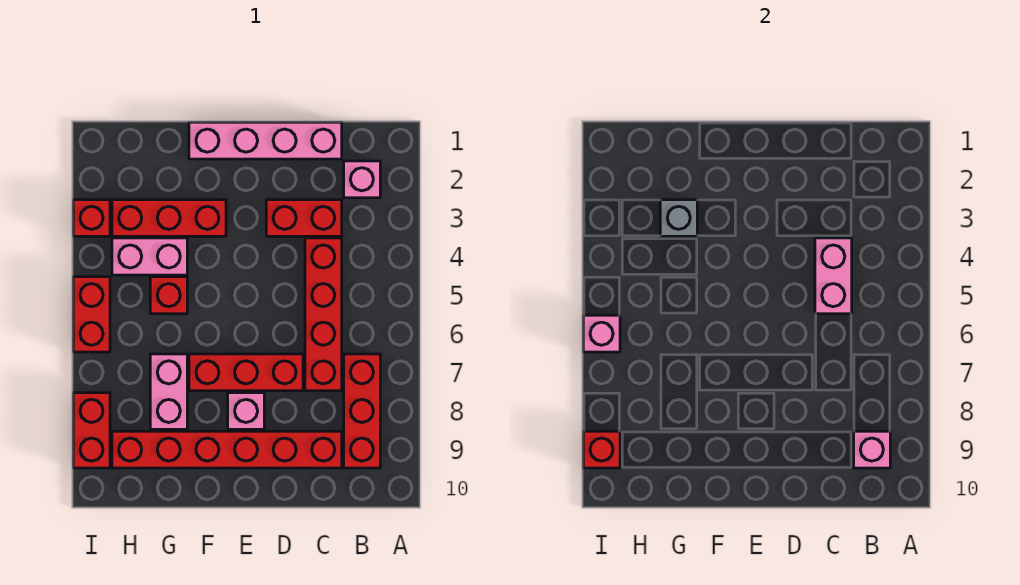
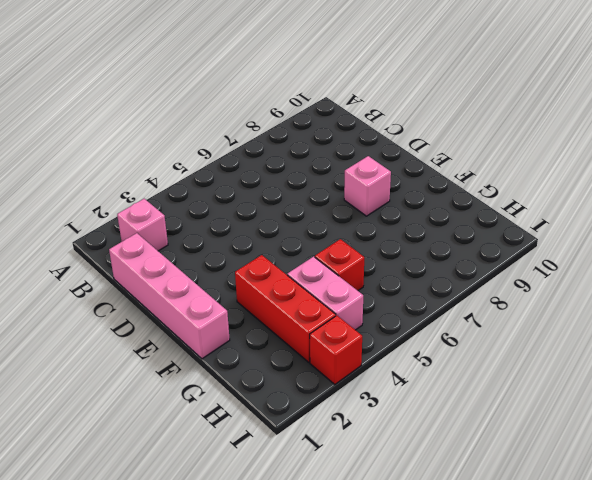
none -> red 1x3 brick [344,354,380,468]
none -> red 1x2 brick [266,200,342,236]
none -> red 1x4 brick [305,238,342,391]

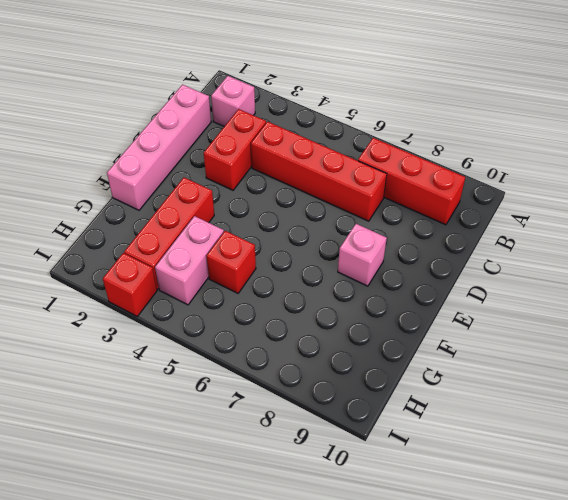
none -> red 1x6 brick [112,431,342,468]
none -> red 1x3 brick [189,354,303,391]
none -> pink 1x2 brick [150,354,187,429]

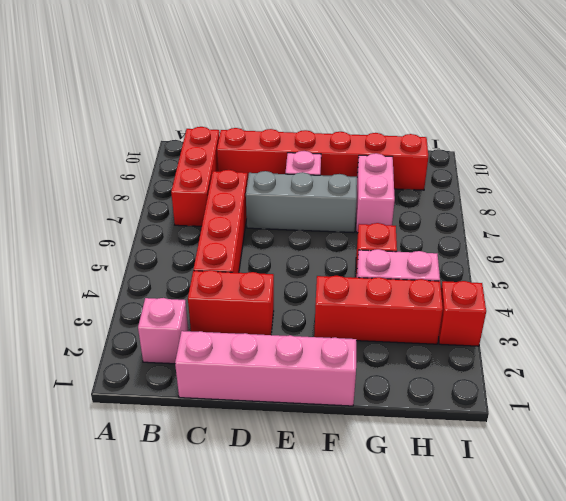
grey 1x3 brick [246,171,357,233] -> red 1x3 brick [189,354,303,391]
none -> red 1x2 brick [73,277,110,352]
none -> red 1x2 brick [73,393,110,468]
none -> pink 1x1 brick [854,431,890,468]

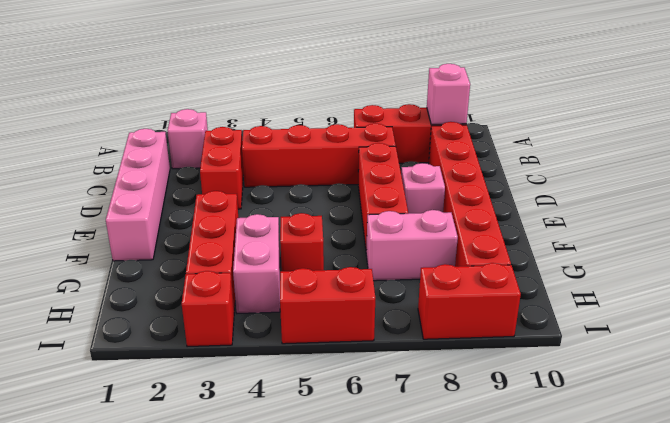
none -> pink 1x2 brick [815,238,852,314]
none -> grey 1x1 brick [660,200,697,236]
none -> pink 1x1 brick [583,315,620,352]

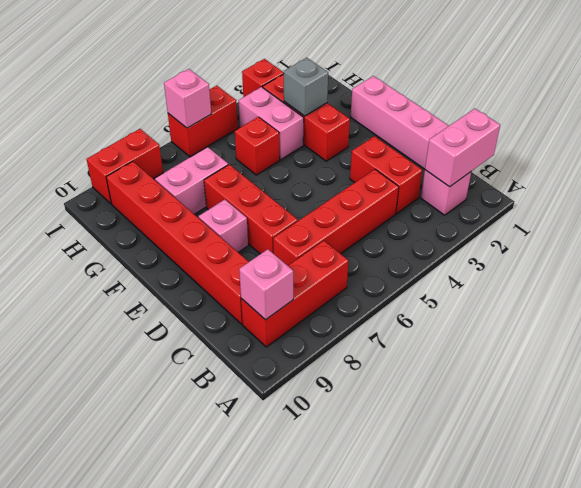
pink 1x2 brick [425,109,500,187] -> pink 1x2 brick moved to [815,238,852,314]
none -> red 1x1 brick [583,431,620,468]

